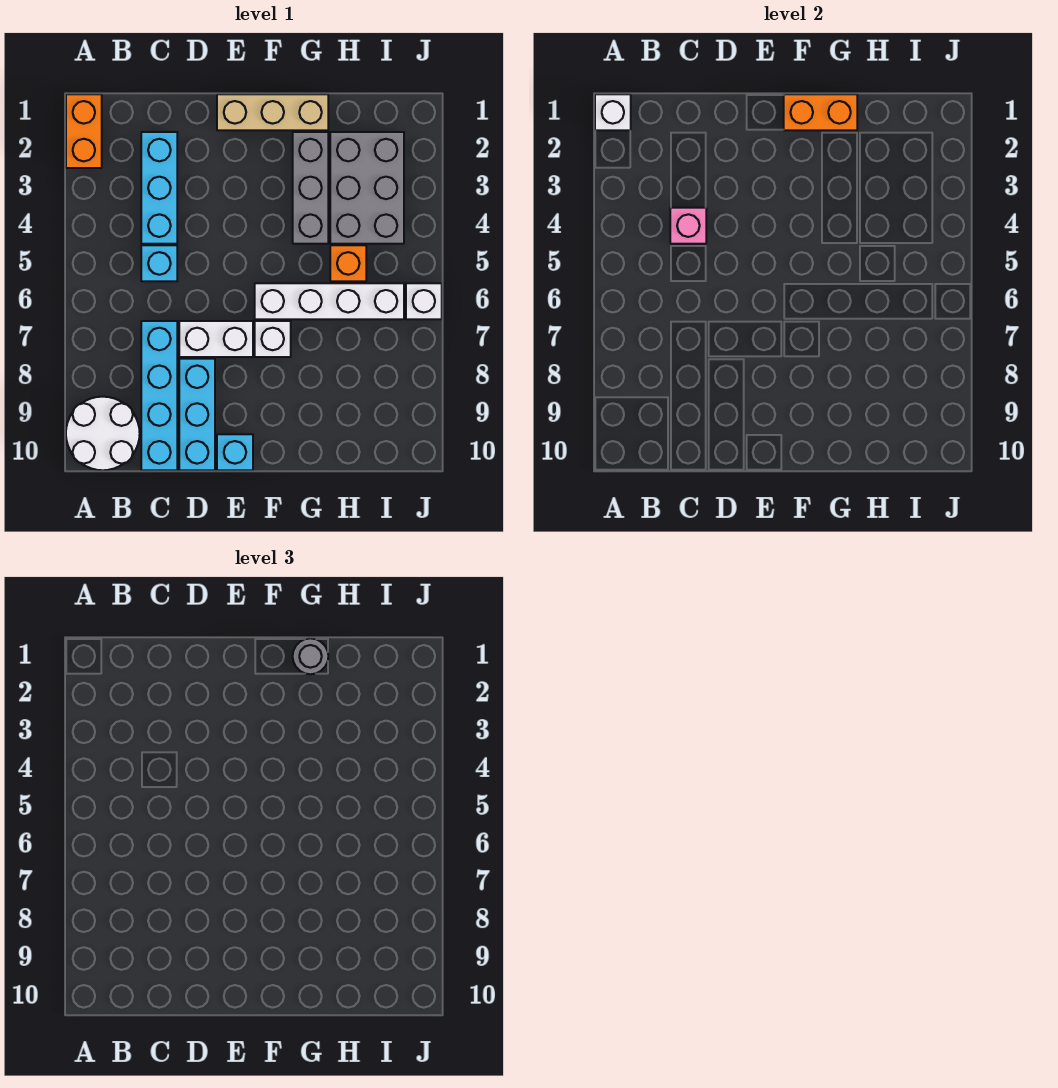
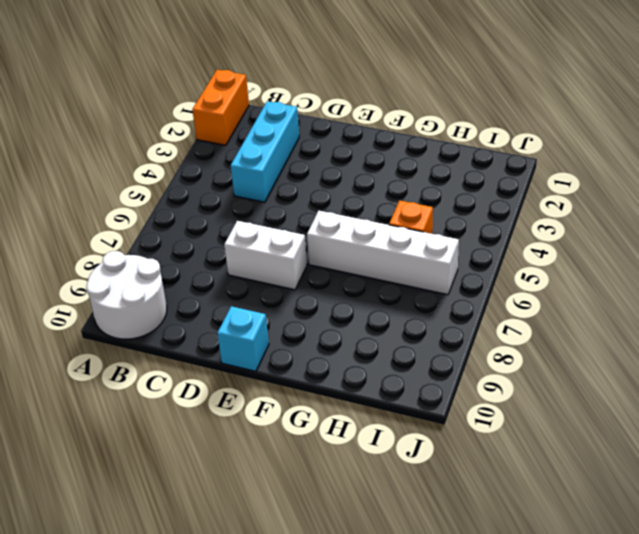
none -> cyan 1x1 brick [141,245,177,281]
none -> cyan 1x4 brick [141,321,177,470]
none -> cyan 1x3 brick [179,359,215,470]

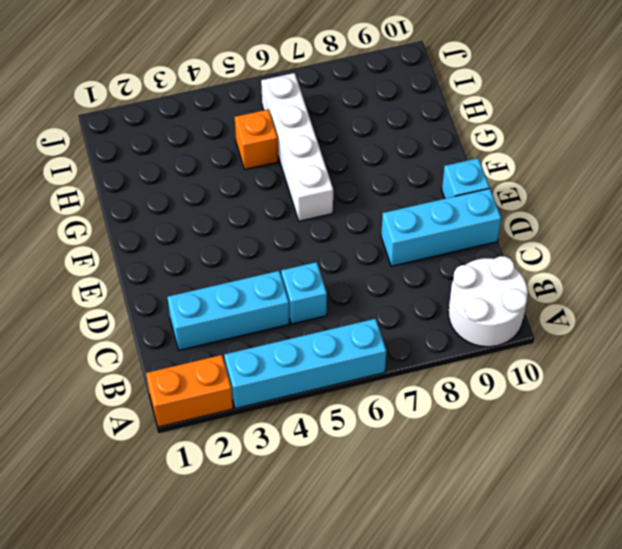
cyan 1x4 brick [224,319,386,409] -> cyan 1x4 brick moved to [141,321,177,470]
none -> white 1x2 brick [179,321,253,357]
none -> tan 1x3 brick [217,94,328,130]
none -> white 1x1 brick [255,321,291,357]

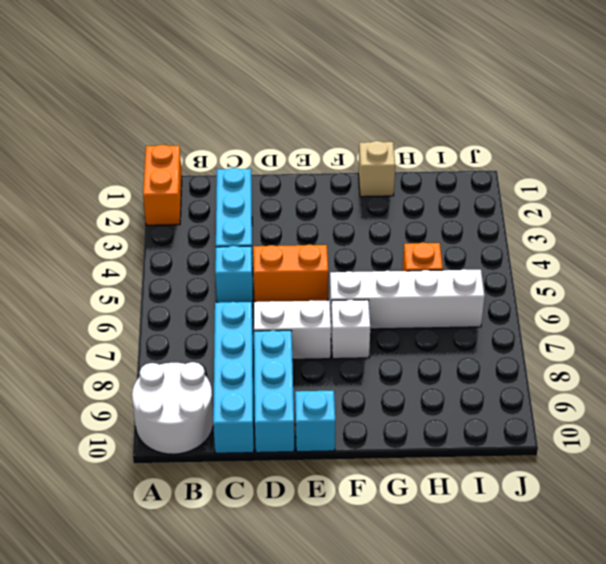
orange 1x2 brick [253,244,328,302] -> orange 1x2 brick moved to [784,94,857,130]
tan 1x1 brick [358,141,395,197] -> tan 1x3 brick [217,94,328,130]
none -> grey 1x3 brick [293,132,328,244]
none -> grey 2x3 brick [330,132,404,244]
none -> white 1x1 brick [406,283,442,319]

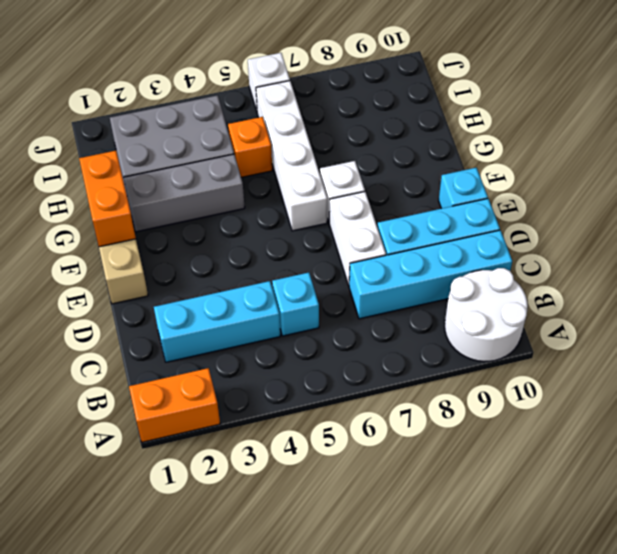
none -> white 1x1 brick [595,94,631,130]
none -> pink 1x1 brick [670,208,706,244]
none -> grey 1x1 round brick [293,638,328,674]

